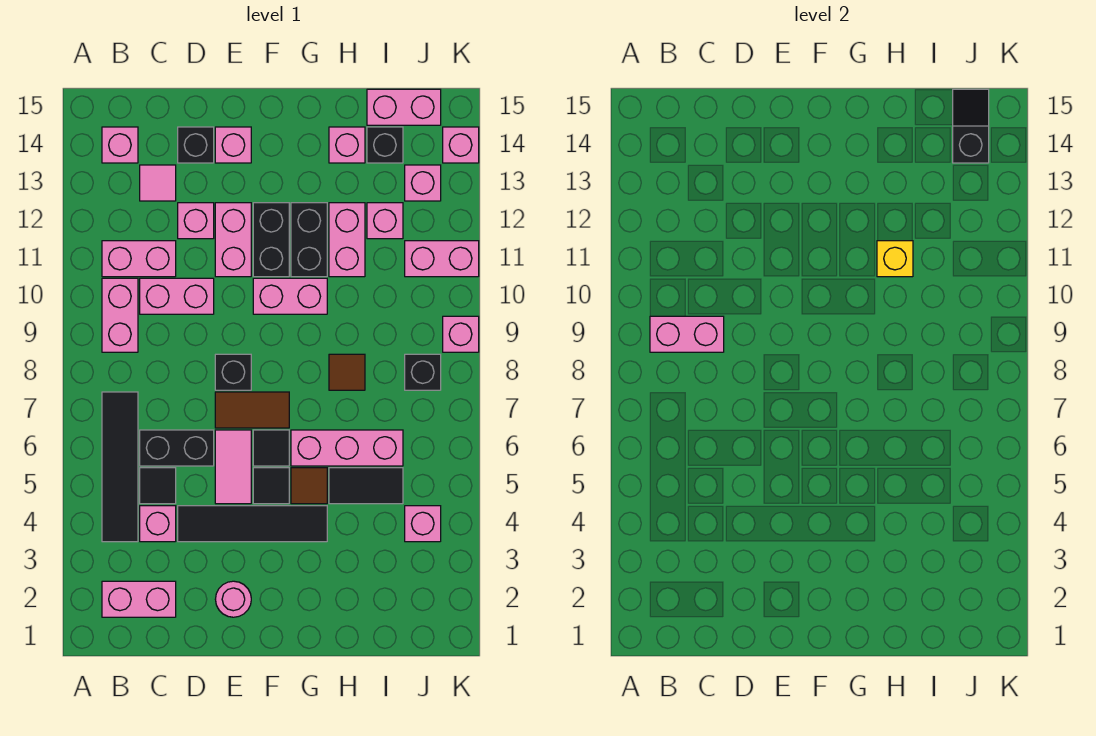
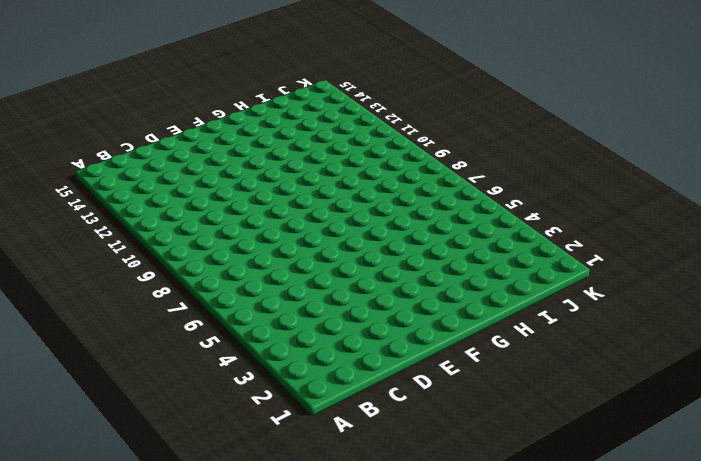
none -> pink 1x2 brick [102,581,176,617]
none -> black 1x4 tile [102,392,138,542]
none -> pink 1x2 brick [102,278,138,352]
none -> pink 1x2 brick [102,241,176,277]

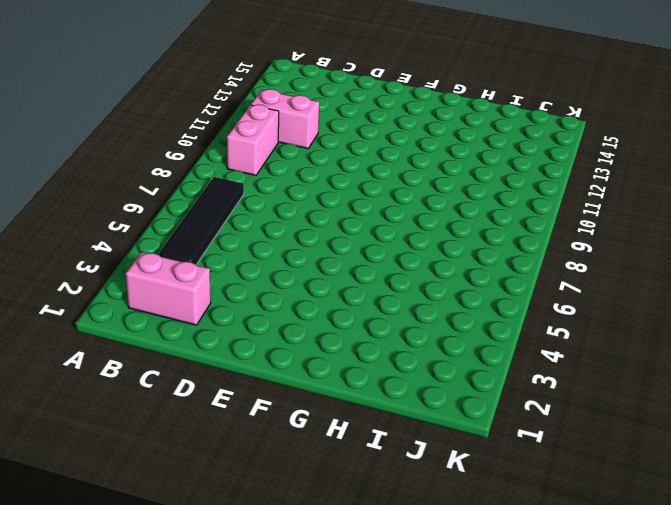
none -> pink 1x1 brick [102,127,138,163]
none -> pink 1x1 brick [140,506,176,542]
none -> black 1x1 tile [140,468,176,504]
none -> black 1x2 brick [140,430,214,466]

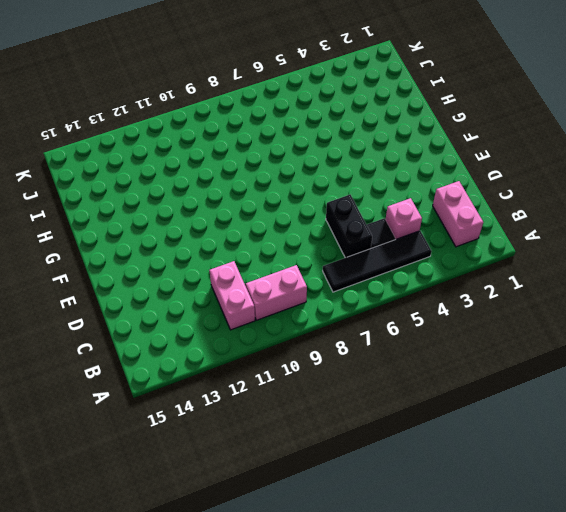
none -> pink 1x1 brick [102,127,138,163]
none -> pink 1x2 brick [140,278,214,314]
none -> pink 1x1 tile [140,165,176,201]
none -> black 1x4 tile [178,506,327,542]

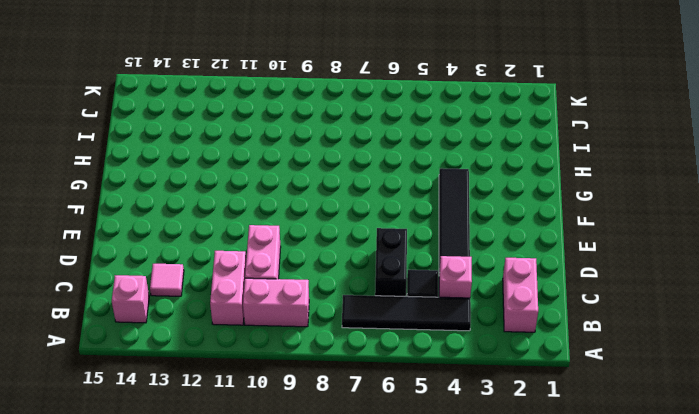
none -> pink 1x1 brick [178,203,214,239]
none -> black 1x1 brick [178,127,214,163]
none -> pink 1x1 round brick [215,581,251,617]
none -> pink 1x2 tile [215,430,251,504]

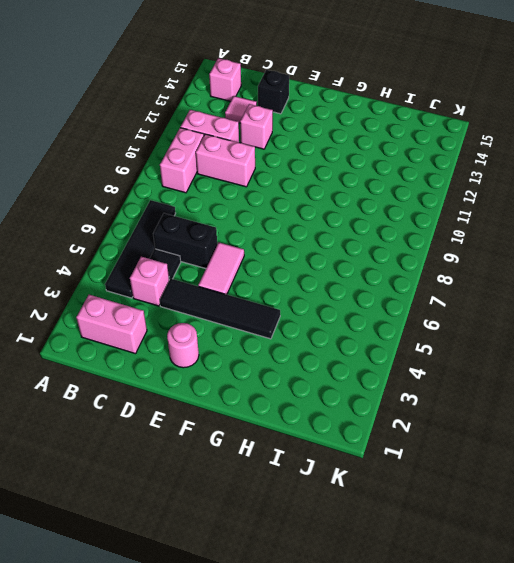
none -> brown 1x2 tile [215,392,289,428]
none -> black 1x1 brick [215,354,251,390]
none -> pink 1x2 brick [215,203,251,277]
none -> pink 1x1 brick [215,127,251,163]

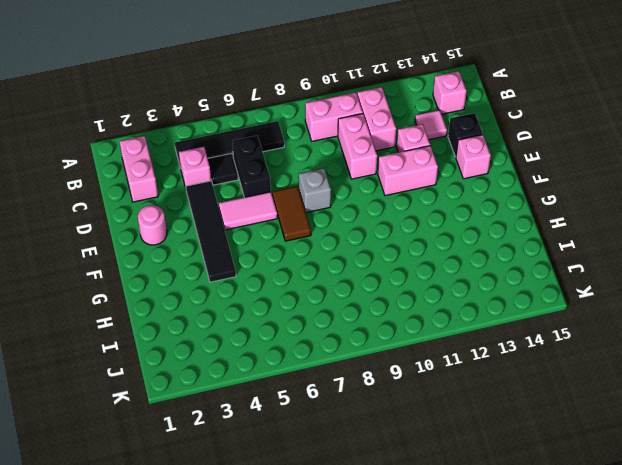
grey 1x1 brick [299,168,331,213] -> black 1x1 brick [215,354,251,390]
none -> black 1x1 tile [253,468,289,504]
none -> black 1x1 tile [253,430,289,466]
none -> pink 1x2 brick [253,278,327,314]
none -> black 1x2 brick [253,203,289,277]

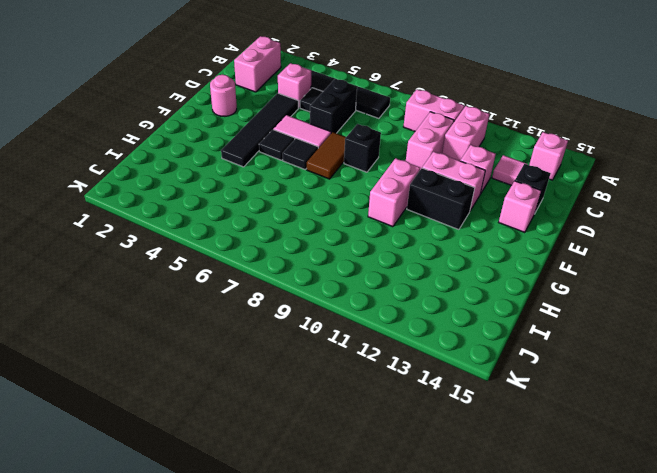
none -> brown 1x1 tile [291,468,327,504]
none -> pink 1x3 brick [291,430,403,466]
none -> black 1x2 brick [291,203,327,277]
none -> black 1x2 tile [329,468,403,504]

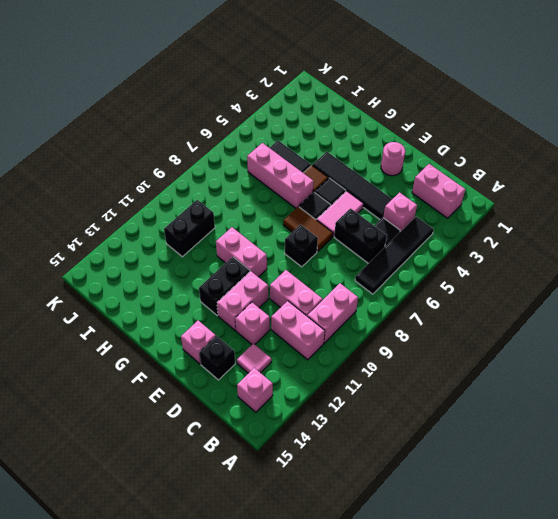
black 1x2 brick [164,200,215,257] -> black 1x2 brick moved to [291,203,327,277]
none -> brown 1x1 tile [329,354,365,390]
none -> pink 1x2 brick [329,203,365,277]
none -> pink 1x1 brick [329,127,365,163]
none -> pink 1x1 brick [367,203,403,239]

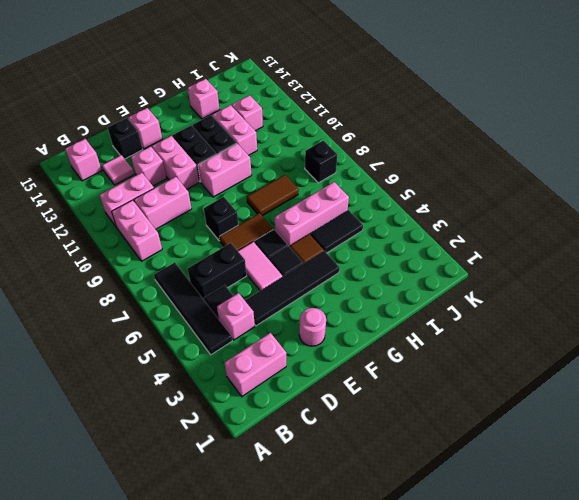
brown 1x2 tile [247,175,299,216] -> brown 1x1 tile [329,354,365,390]
none -> black 1x1 brick [367,127,403,163]
none -> pink 1x2 brick [367,89,441,125]
none -> pink 1x1 brick [405,506,441,542]
none -> pink 1x2 brick [405,241,479,277]

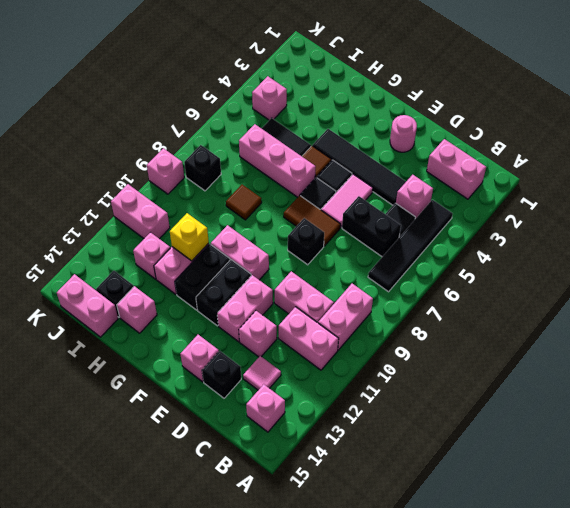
none -> pink 1x1 brick [405,165,441,201]
none -> pink 1x1 brick [443,127,479,163]
none -> pink 1x2 brick [650,316,724,352]
none -> black 1x2 slope [953,89,989,163]

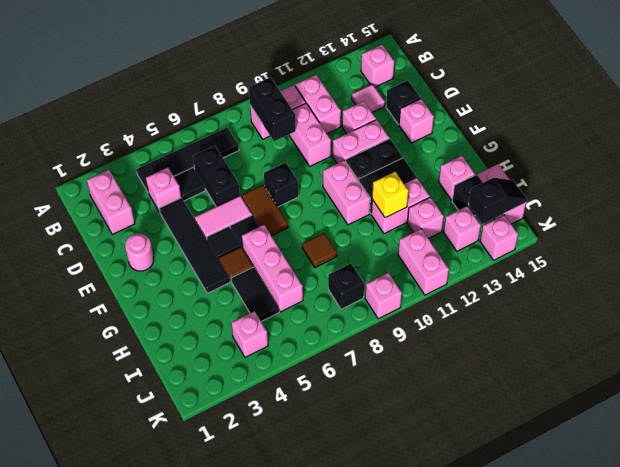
black 1x2 brick [249,77,296,141] -> pink 1x2 brick [650,316,724,352]

